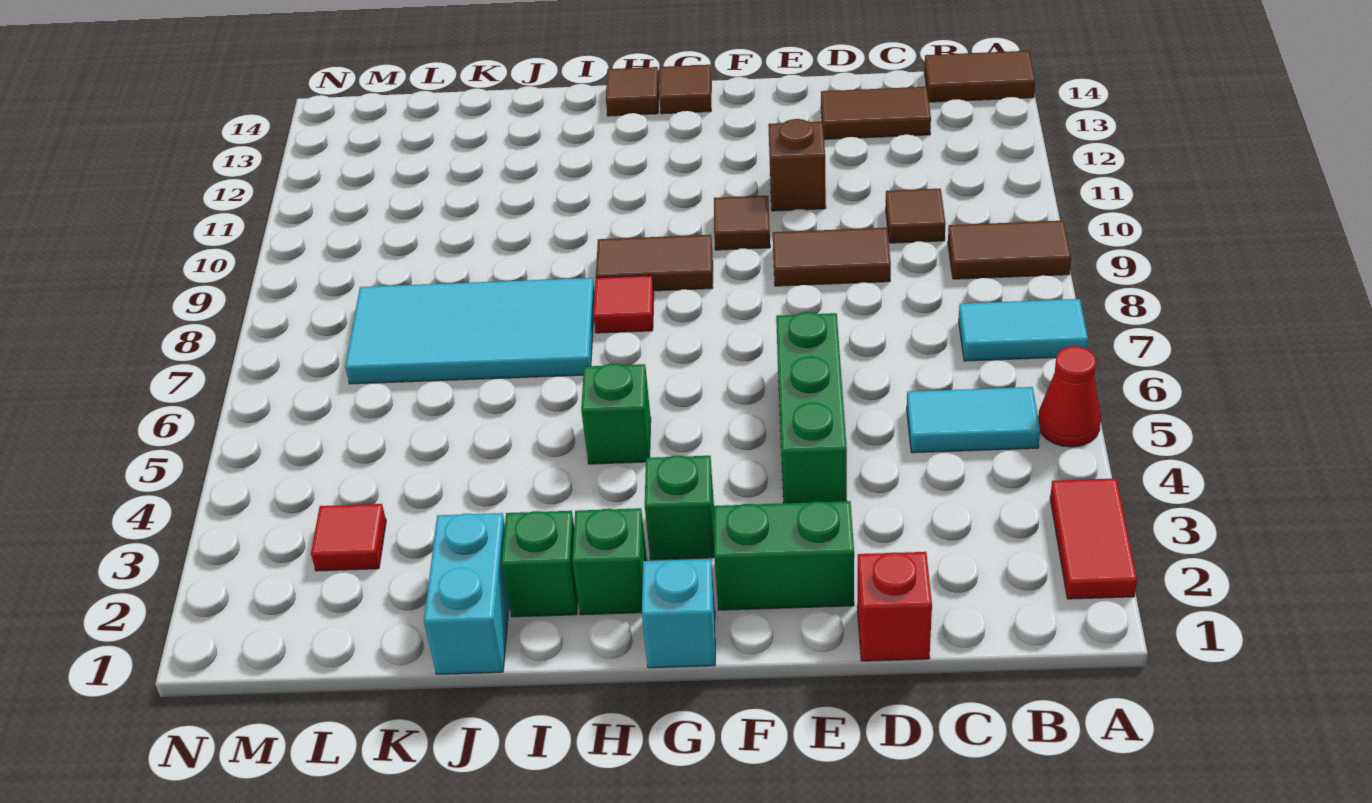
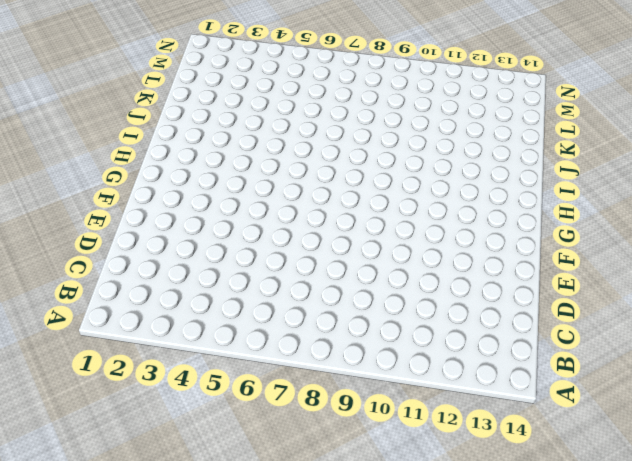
none -> red 1x2 tile [1050,479,1137,599]
none -> red 1x1 cone [1038,346,1101,447]
none -> cyan 1x2 tile [959,299,1088,361]

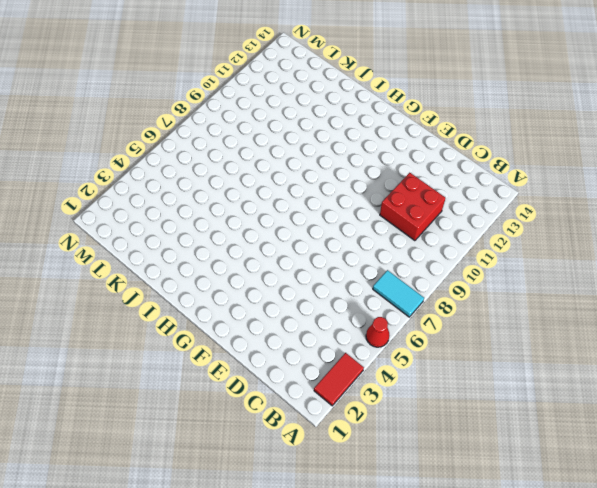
red 2x2 brick [380,173,446,241] -> brown 1x1 tile [886,189,946,243]
none -> brown 1x2 tile [948,221,1071,279]
none -> brown 1x2 tile [924,51,1035,102]
none -> cyan 1x2 tile [907,387,1040,453]

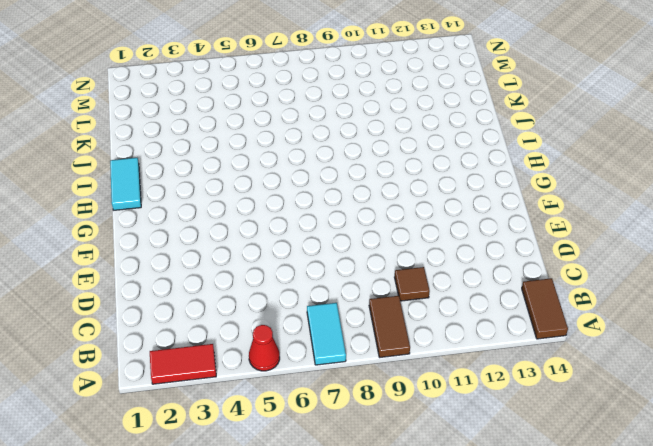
cyan 1x2 tile [110,158,141,210] -> cyan 1x2 tile moved to [907,387,1040,453]
none -> brown 1x2 tile [821,87,931,139]
none -> red 1x1 brick [857,552,932,661]
none -> brown 1x2 tile [773,228,891,286]

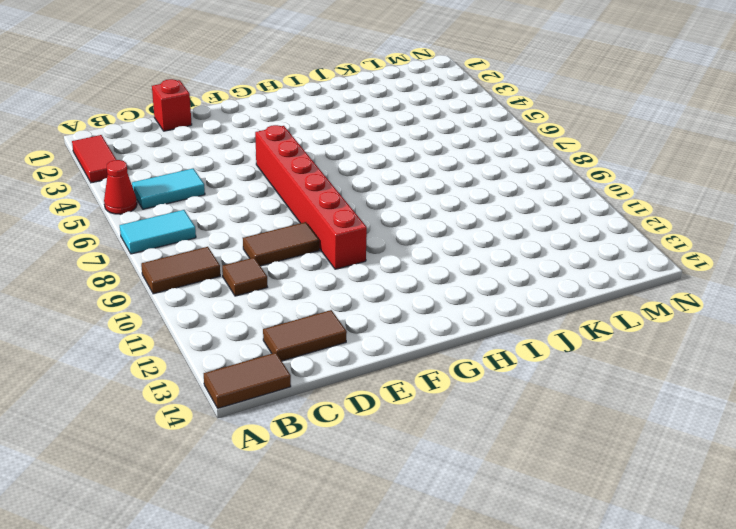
red 1x6 brick [255,125,367,269] -> brown 1x1 tile [714,196,770,250]
none -> green 1x2 brick [714,501,854,610]
none -> green 1x3 brick [776,312,847,503]
none -> brown 1x1 brick [768,119,826,211]

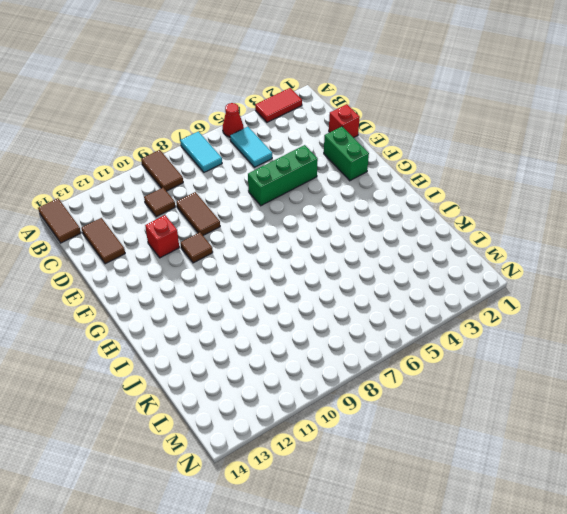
red 1x1 brick [145,215,179,258] -> brown 1x1 brick [768,119,826,211]
none -> cyan 1x1 brick [642,559,715,668]
none -> green 1x1 brick [645,456,715,560]
none -> brown 1x2 tile [596,235,713,291]

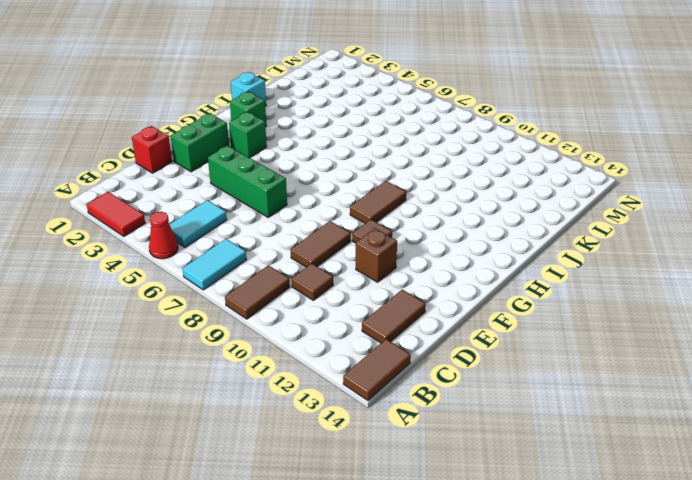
cyan 1x1 brick [231,72,266,106] -> cyan 1x1 brick moved to [642,559,715,668]
none -> brown 1x1 tile [659,65,711,114]
none -> green 1x1 brick [581,363,651,464]
none -> red 1x1 tile [594,275,654,333]

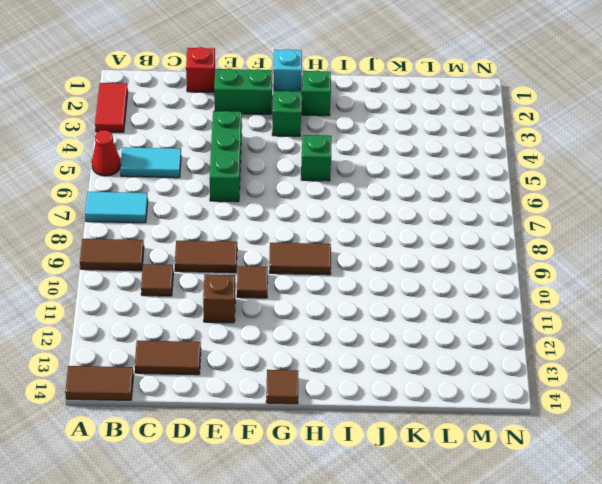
none -> red 1x1 tile [594,275,654,333]
none -> brown 1x1 tile [606,67,659,116]
none -> green 1x1 brick [501,511,578,617]

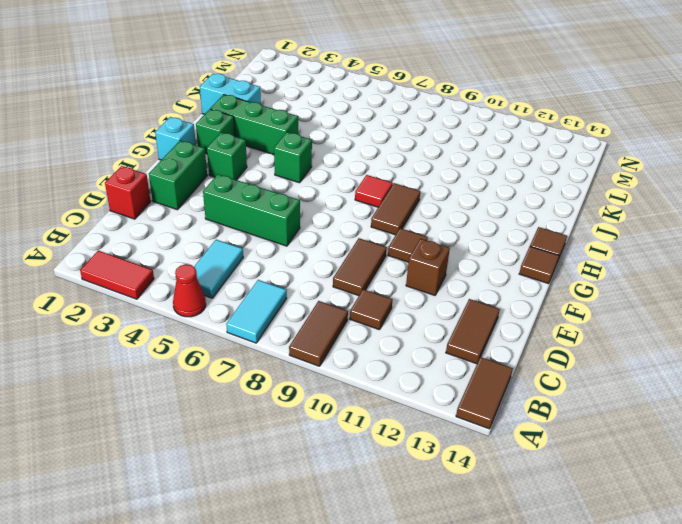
green 1x3 brick [211,94,298,154] -> green 1x1 brick [501,511,578,617]
none -> cyan 2x4 tile [345,278,595,384]
none -> red 1x1 tile [311,504,386,571]

